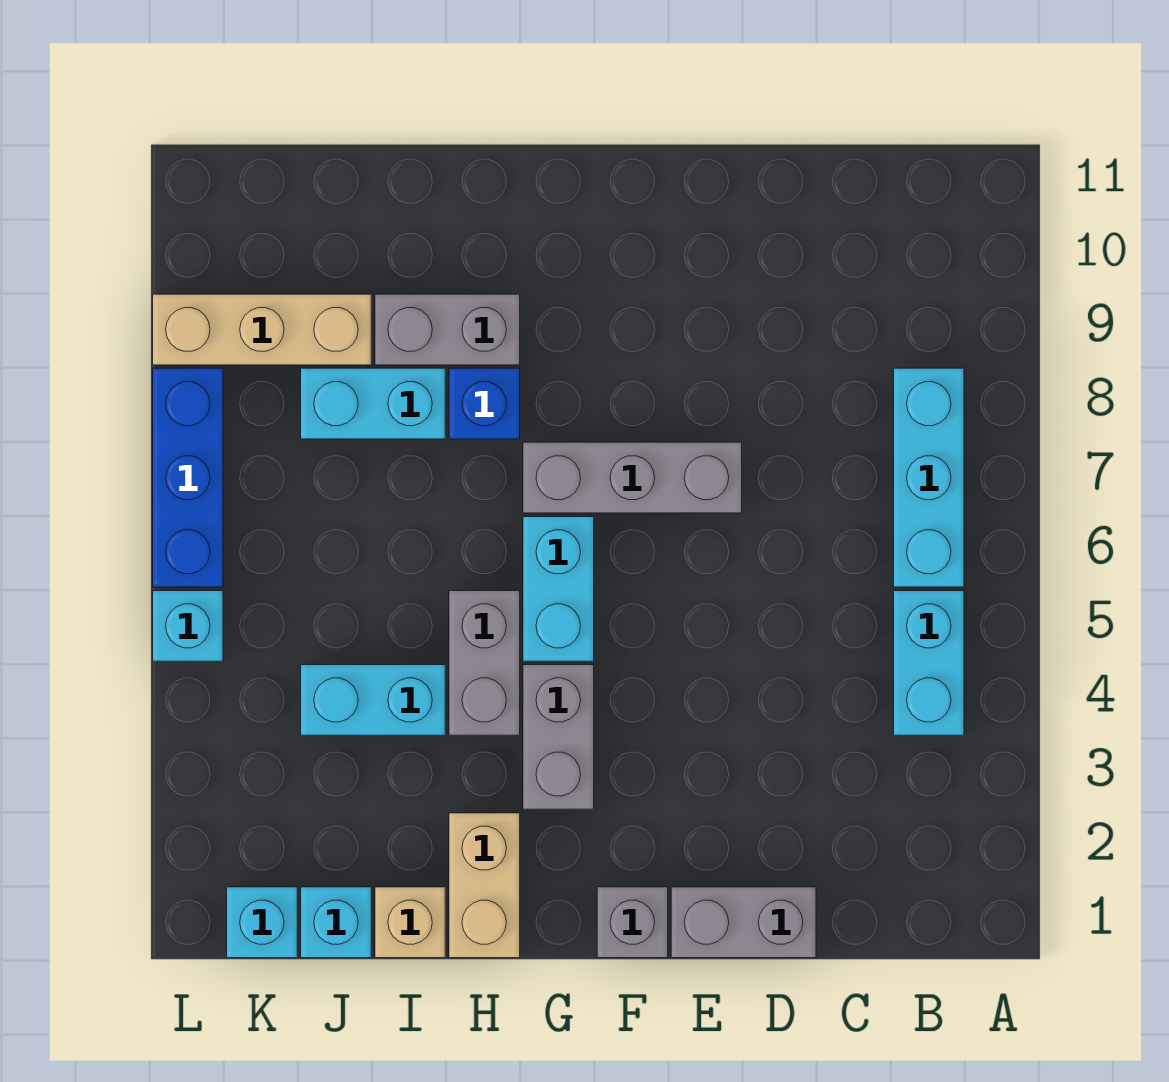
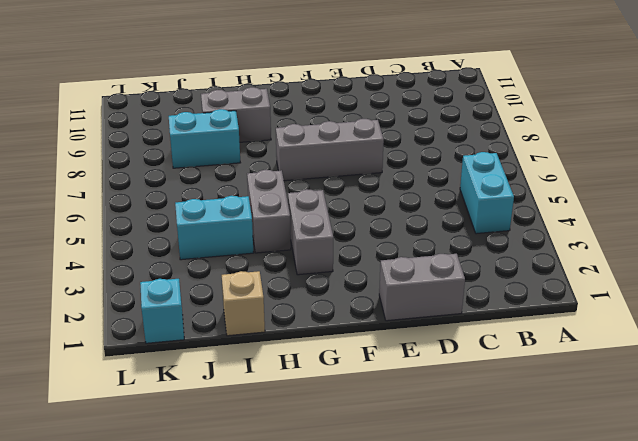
none -> cyan 1x3 brick [894,368,964,587]
none -> grey 1x1 brick [597,887,668,958]
none -> cyan 1x2 brick [523,517,594,661]

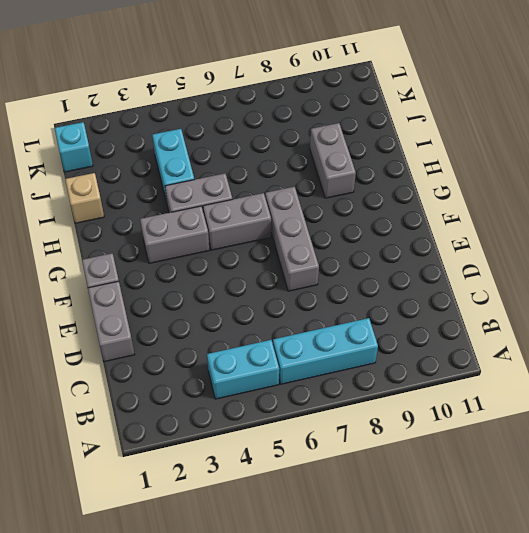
grey 1x2 brick [203,193,271,250] -> cyan 1x2 brick [523,517,594,661]
none -> tan 1x2 brick [449,813,520,958]
none -> blue 1x1 brick [449,368,520,439]
none -> cyan 1x2 brick [301,368,445,439]

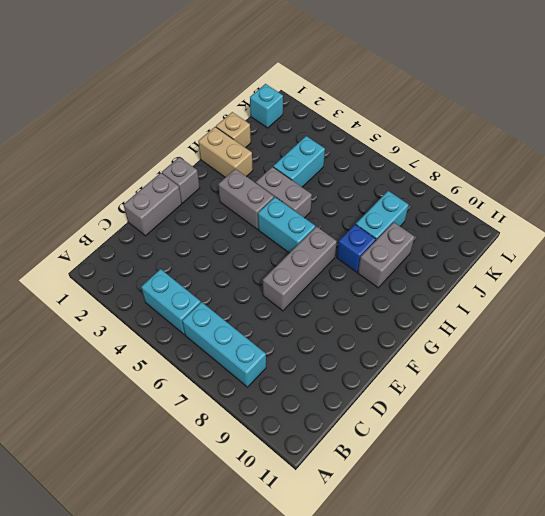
none -> cyan 1x1 brick [301,887,371,958]
none -> tan 1x3 brick [153,294,371,365]
none -> cyan 1x1 brick [153,591,223,661]

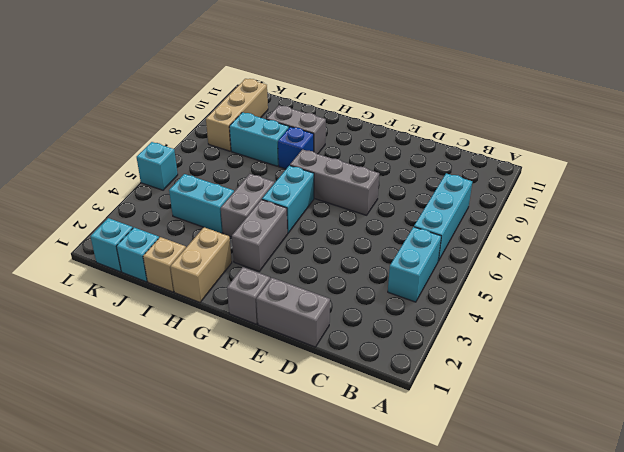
tan 1x3 brick [206,79,268,151] -> tan 1x3 brick turned to [153,294,371,365]
none -> blue 1x3 brick [153,368,223,587]

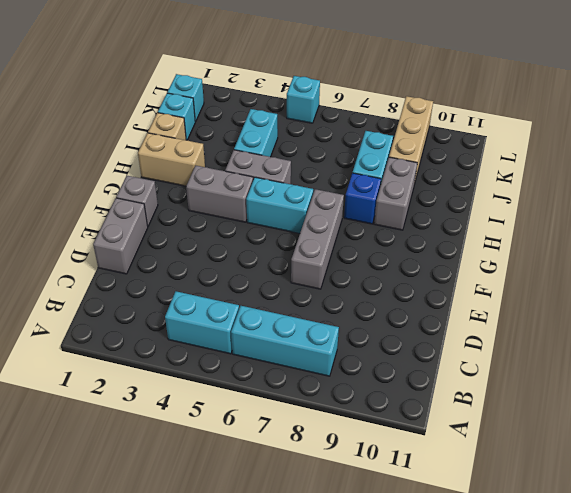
none -> blue 1x3 brick [153,368,223,587]

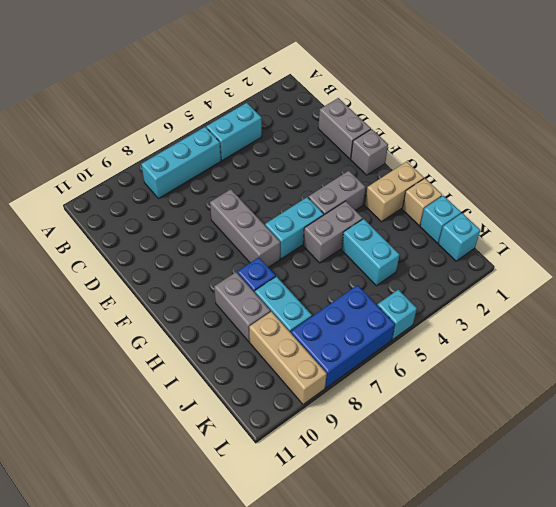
blue 2x3 brick [291,285,395,388] -> blue 1x3 brick [153,368,223,587]

